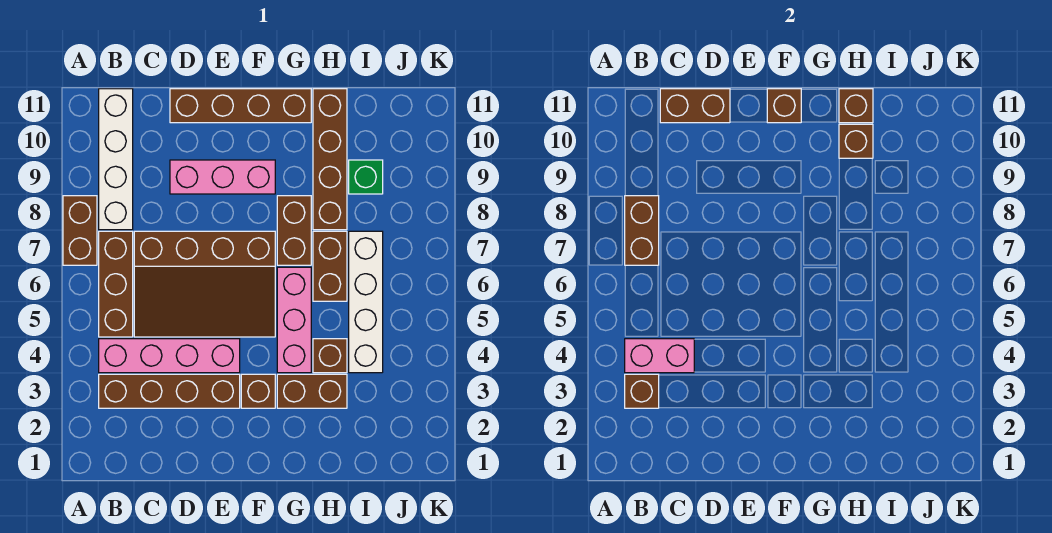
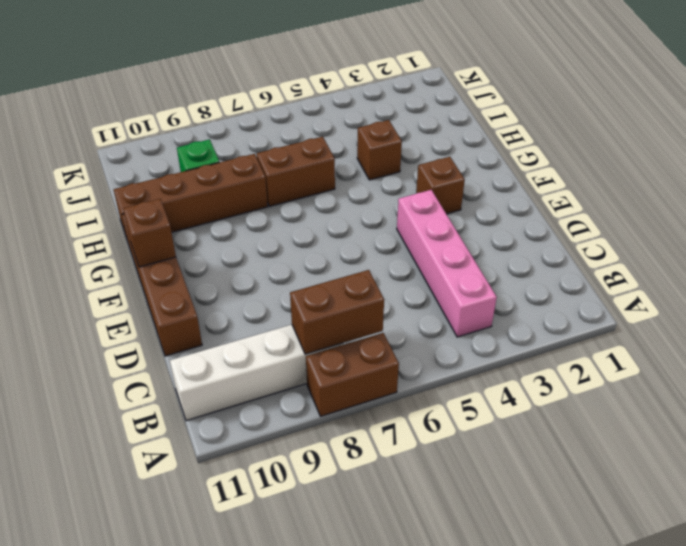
none -> brown 1x4 brick [99,374,240,408]
none -> brown 1x3 brick [99,231,133,337]
none -> brown 3x4 slope [134,231,275,337]

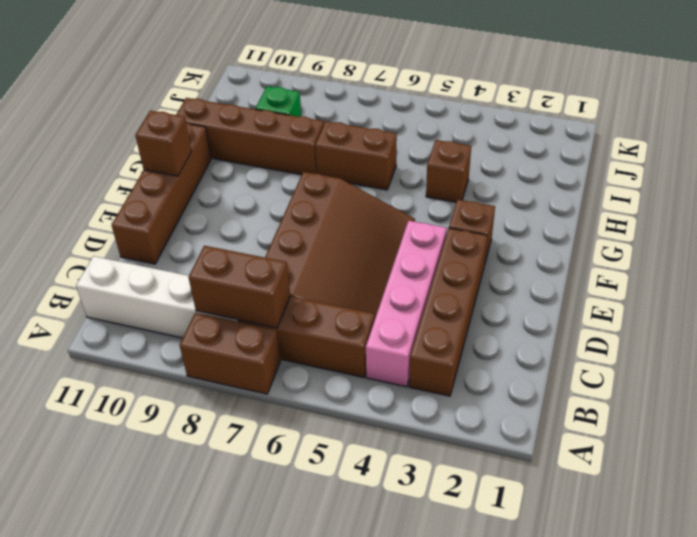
none -> pink 1x3 brick [170,160,275,194]
none -> brown 1x2 brick [277,374,347,408]
none -> pink 1x3 brick [277,267,311,373]

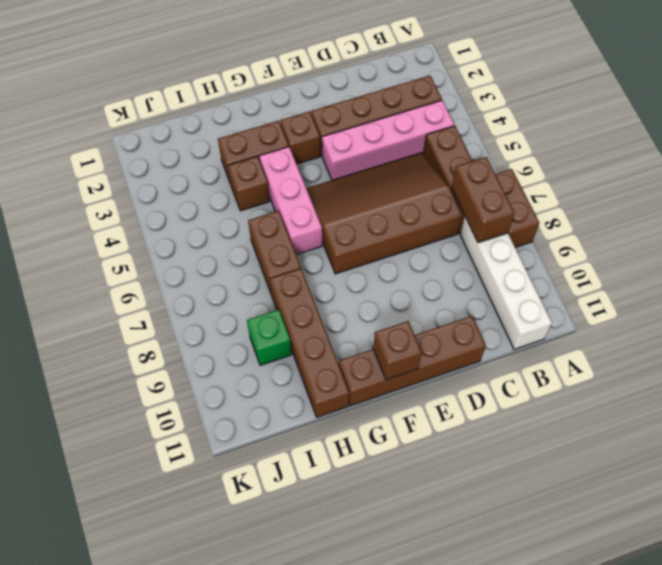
none -> pink 1x3 brick [170,160,275,194]
none -> brown 1x2 brick [277,196,311,265]
none -> white 1x4 brick [349,231,383,373]

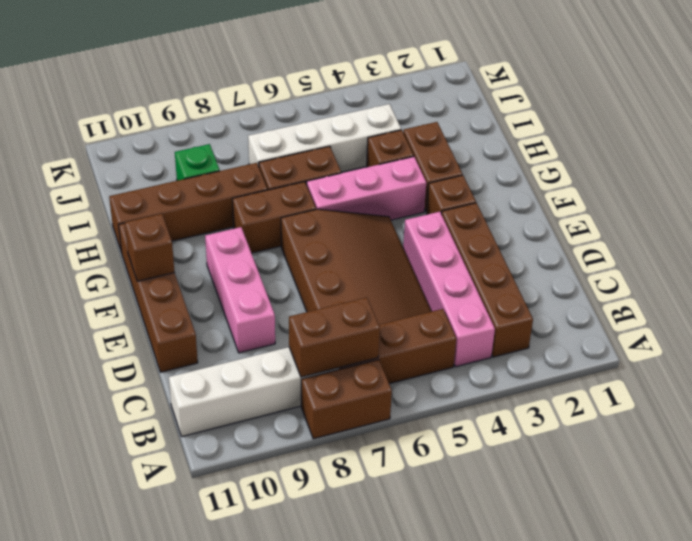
none -> brown 1x1 brick [625,374,659,408]
none -> pink 1x2 brick [625,339,694,373]
none -> brown 1x2 brick [660,89,730,123]

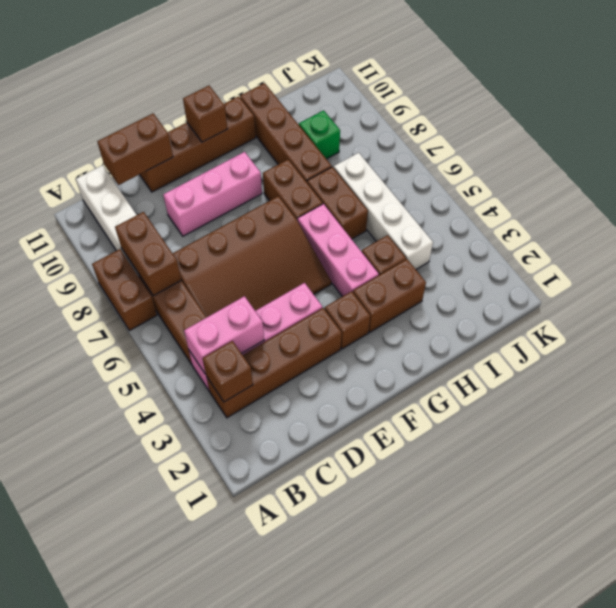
none -> brown 1x1 brick [839,124,873,158]
none -> brown 1x1 brick [839,89,873,123]

